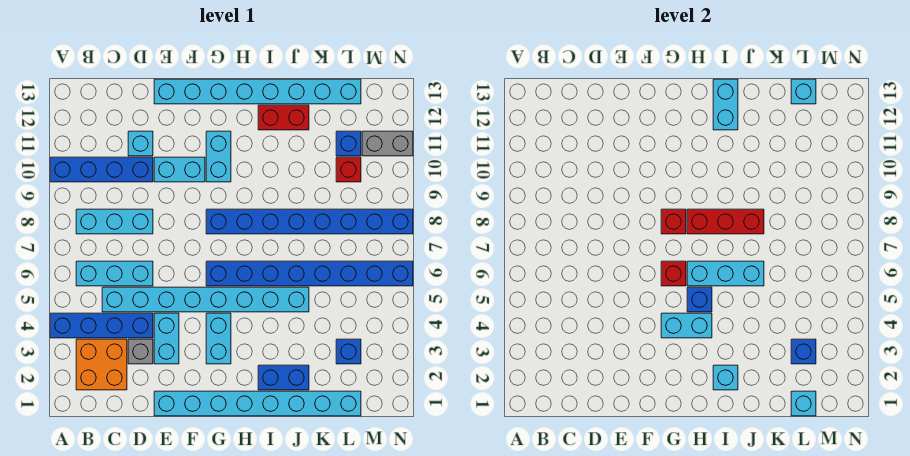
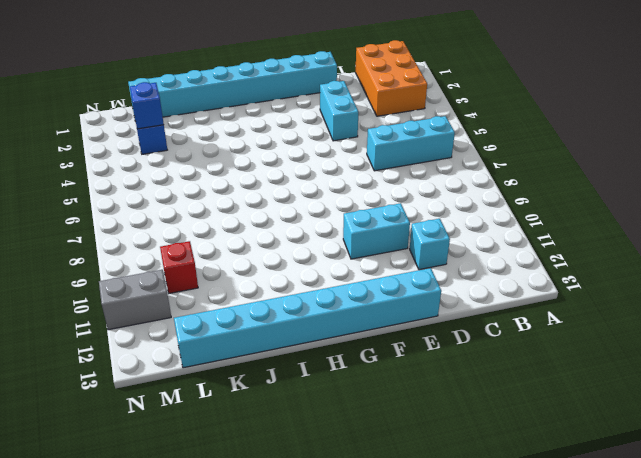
orange 2x3 brick [355,40,427,116] -> orange 2x2 brick [76,339,127,390]
none -> blue 1x4 brick [50,313,153,338]
none -> blue 1x4 brick [50,157,153,182]
none -> cyan 1x3 brick [76,209,153,234]
none -> cyan 1x8 brick [102,287,309,312]

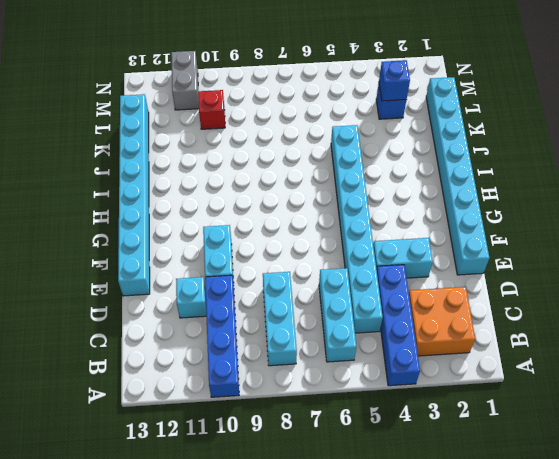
none -> grey 1x1 brick [128,339,153,364]
none -> cyan 1x2 brick [206,313,231,364]
none -> blue 1x8 brick [206,261,413,286]
none -> blue 1x8 brick [206,209,413,234]

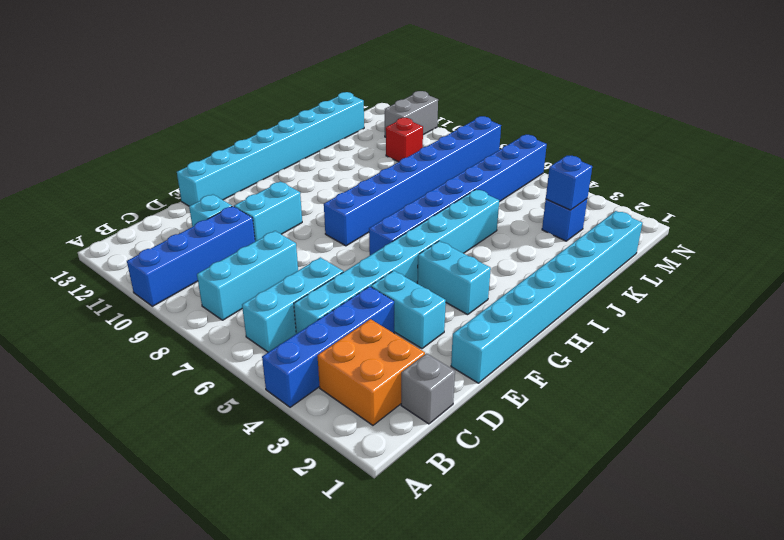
grey 1x1 brick [401,354,455,424] -> grey 1x1 brick moved to [128,339,153,364]
none -> cyan 1x2 brick [206,131,231,182]
none -> blue 1x2 brick [258,365,309,390]
none -> red 1x2 brick [258,105,309,130]
none -> blue 1x1 brick [336,131,361,156]

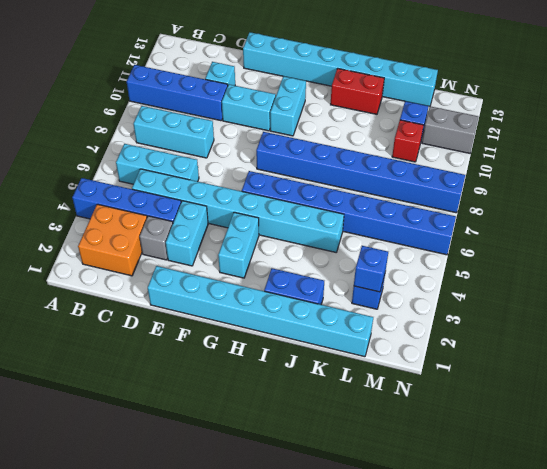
none -> cyan 1x2 brick [661,313,712,338]
none -> red 1x1 brick [661,261,686,286]
none -> red 1x1 brick [661,209,686,234]
none -> blue 1x1 brick [687,287,712,312]

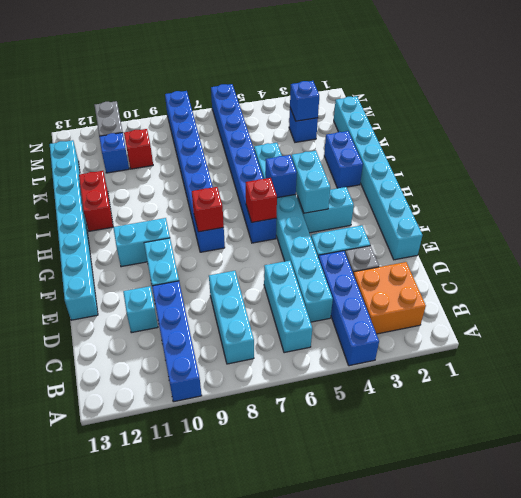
none -> cyan 1x3 brick [687,261,764,286]
none -> red 1x3 brick [687,209,764,234]
none -> cyan 1x1 brick [713,365,738,390]
none -> cyan 1x2 brick [713,79,738,130]

